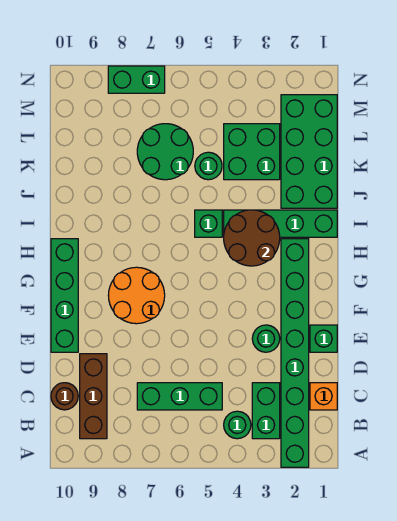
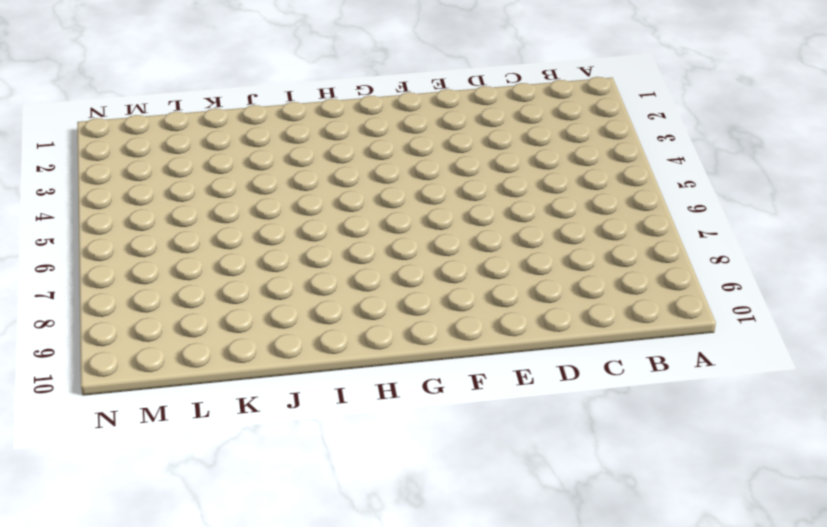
none -> green 1x8 brick [281,239,309,467]
none -> green 1x2 brick [252,383,280,439]
none -> green 1x1 round brick [224,411,251,439]

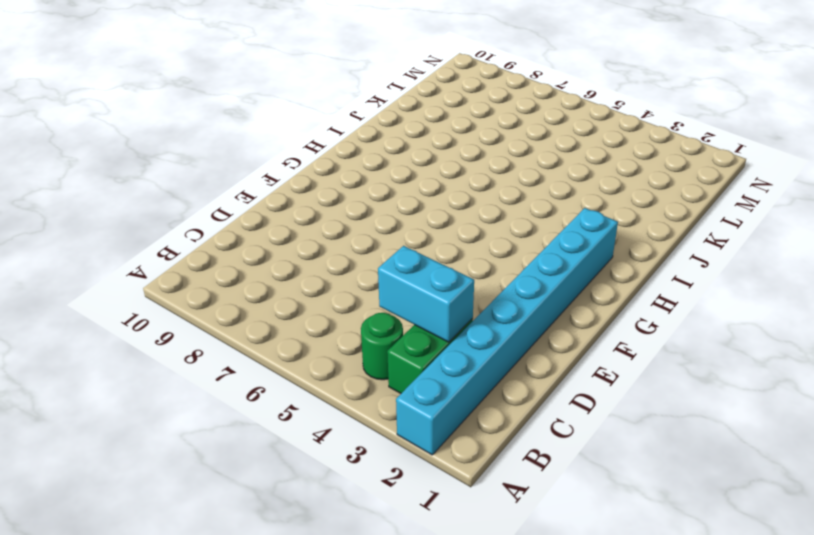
cyan 1x8 brick [396,208,618,455] -> green 1x8 brick [281,239,309,467]
cyan 1x2 brick [378,246,474,342] -> none
none -> brown 1x3 brick [80,354,107,439]
none -> orange 1x1 brick [310,383,337,410]
none -> green 1x3 brick [137,383,222,410]

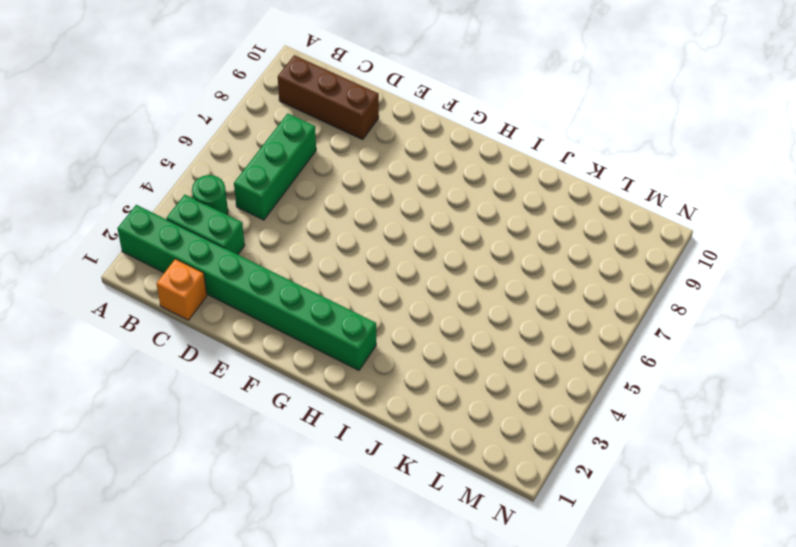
none -> brown 1x1 round brick [51,383,78,410]
none -> green 1x1 brick [310,325,337,352]
none -> green 1x1 round brick [252,325,280,352]

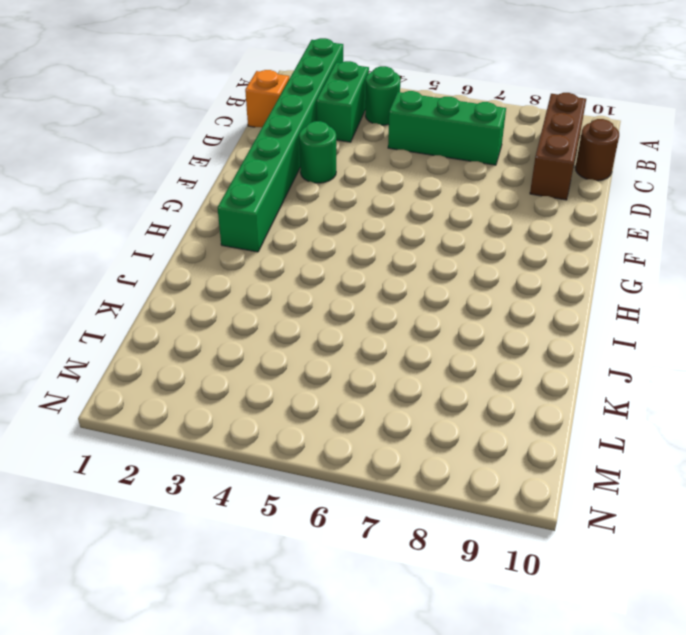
none -> green 1x1 brick [310,325,337,352]
none -> green 1x4 brick [51,239,78,352]
none -> orange 2x2 round brick [108,267,165,324]

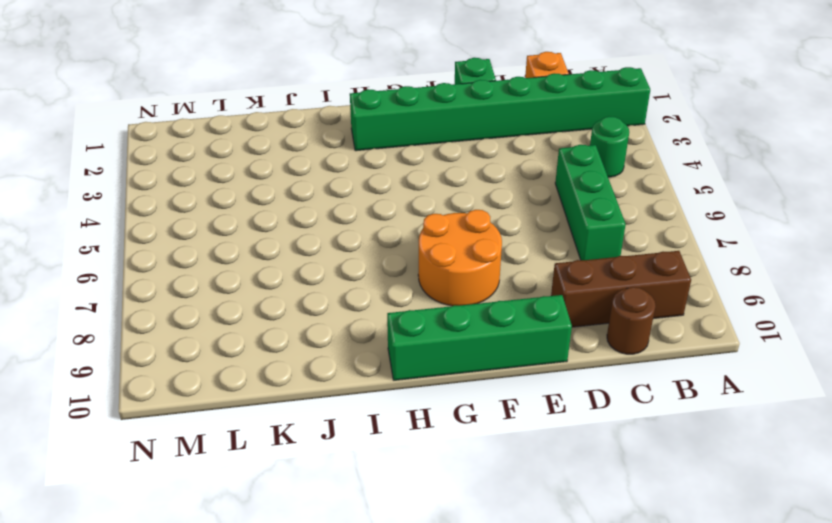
none -> green 1x2 brick [252,383,280,439]
none -> green 1x1 round brick [252,325,280,352]
none -> green 1x4 brick [224,210,337,237]

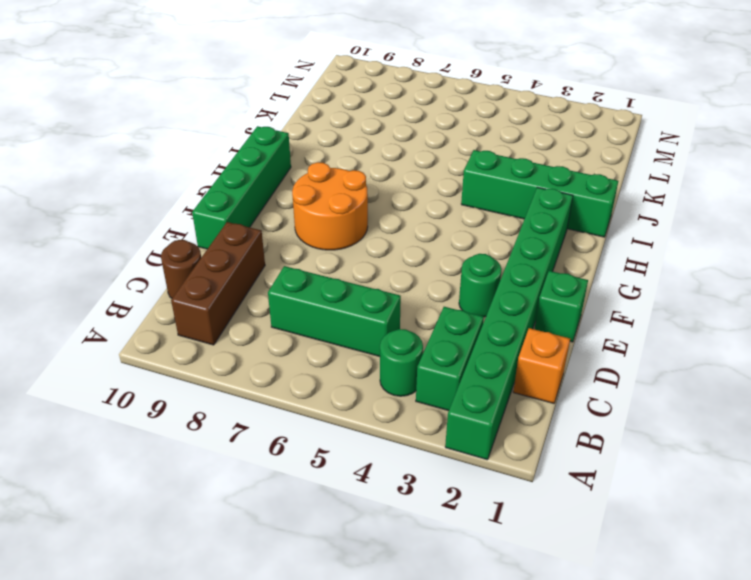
none -> green 1x1 brick [195,210,222,237]
none -> green 2x4 brick [281,95,337,208]
none -> green 2x2 brick [224,124,280,180]

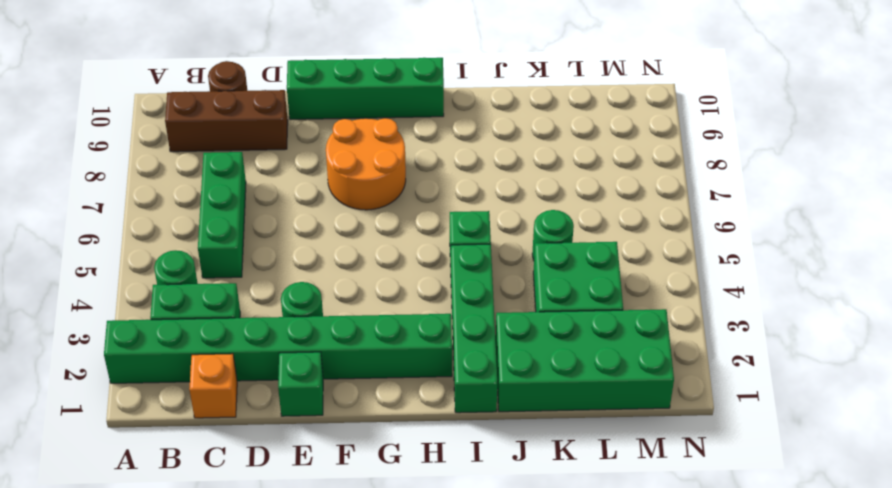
none -> green 2x2 round brick [137,124,193,180]
none -> green 1x2 brick [108,66,165,93]
none -> brown 2x2 round brick [224,210,280,266]

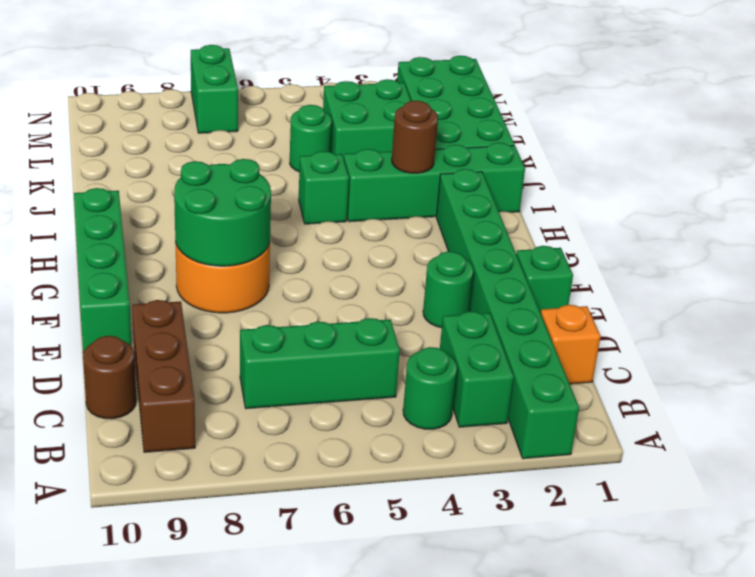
green 2x2 round brick [174,159,271,266] -> green 2x2 round brick moved to [137,124,193,180]
brown 1x1 round brick [392,101,438,173] -> brown 2x2 round brick [224,210,280,266]
green 1x2 brick [191,45,238,133] -> green 1x2 brick turned to [108,66,165,93]

